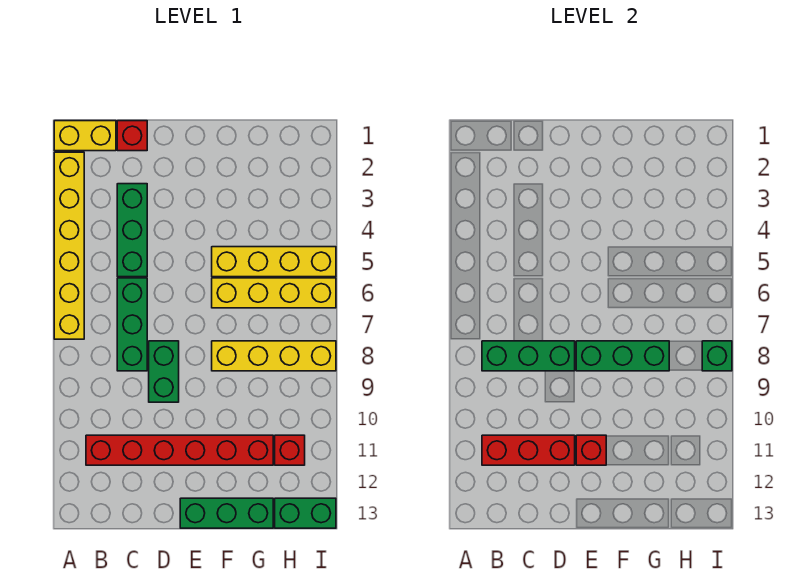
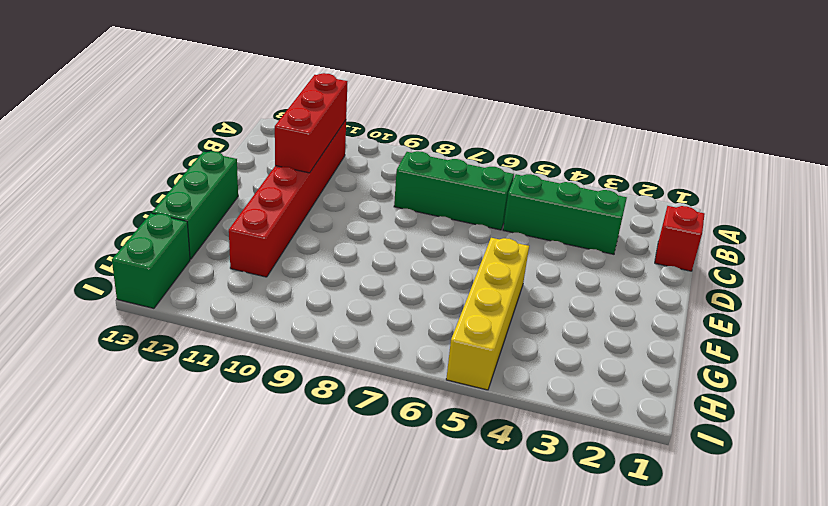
none -> yellow 1x2 brick [54,121,116,151]
none -> yellow 1x6 brick [54,152,84,339]
none -> green 1x2 brick [149,341,179,402]

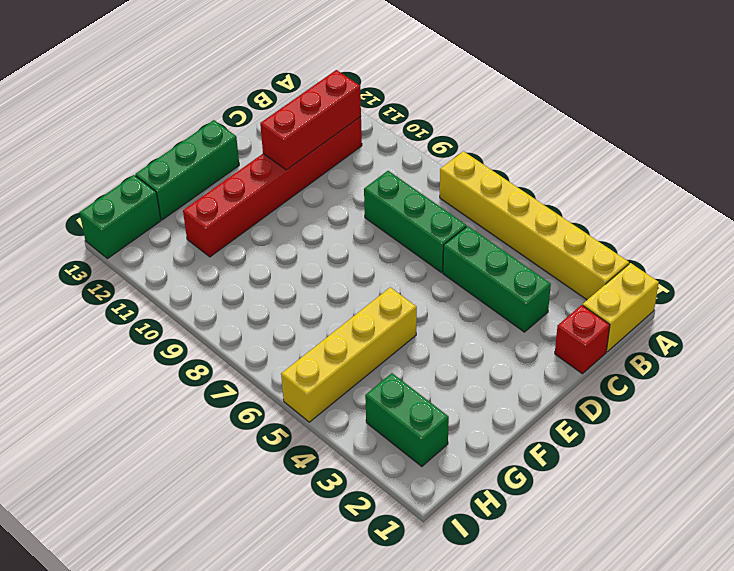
green 1x2 brick [365,373,449,467] -> green 1x2 brick moved to [149,341,179,402]
none -> yellow 1x4 brick [212,278,336,308]
none -> yellow 1x4 brick [212,341,336,371]
none -> red 1x1 brick [275,435,305,465]

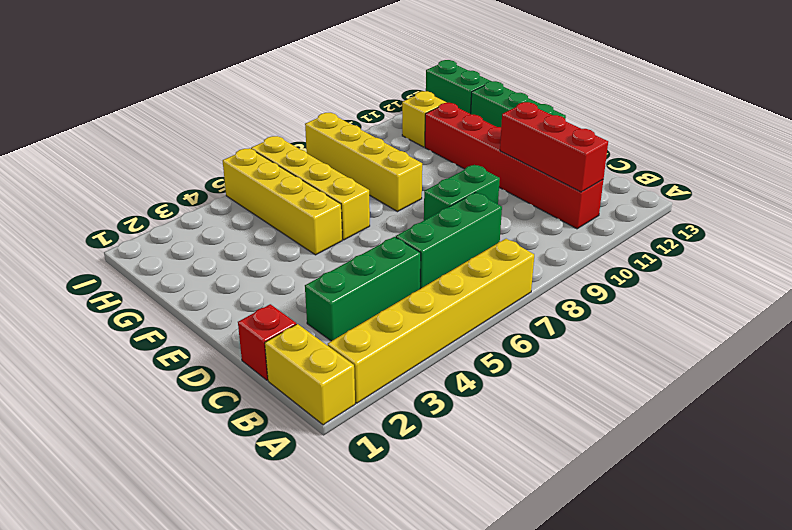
yellow 1x1 brick [402,91,446,147] -> red 1x1 brick [275,435,305,465]
none -> green 1x3 brick [482,341,575,371]
none -> green 1x3 brick [576,341,669,371]
none -> red 1x1 brick [576,435,606,465]

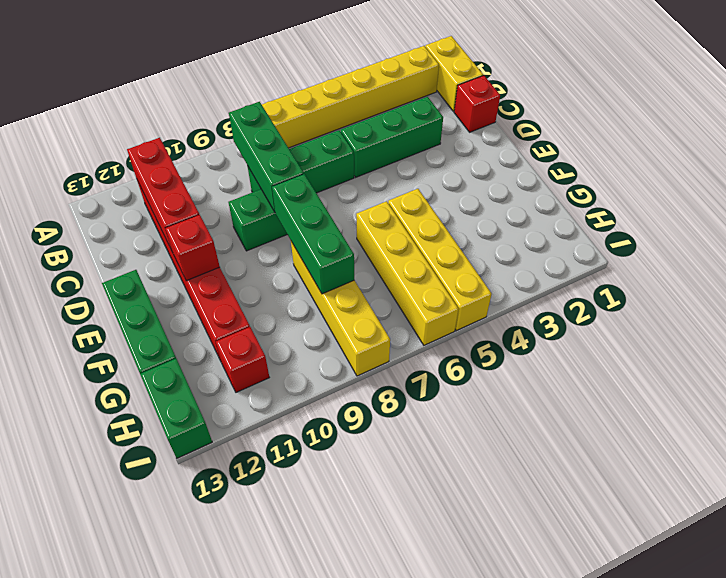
none -> green 1x1 brick [702,341,732,371]

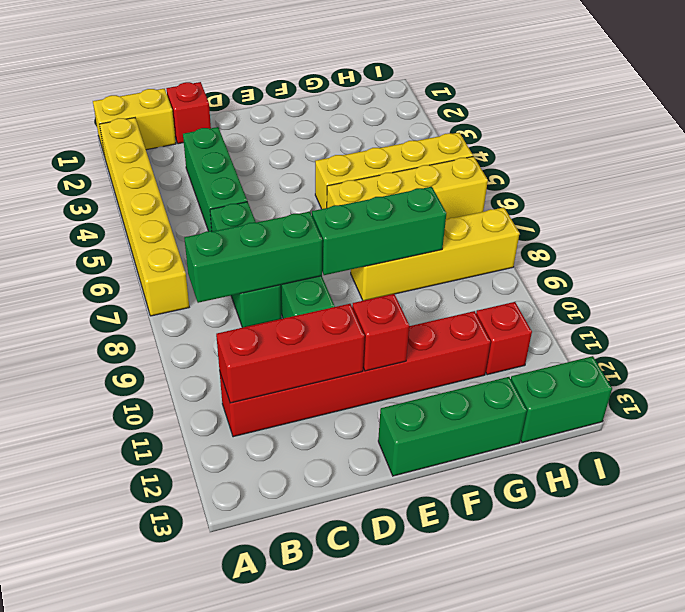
none -> green 1x1 brick [702,341,732,371]

